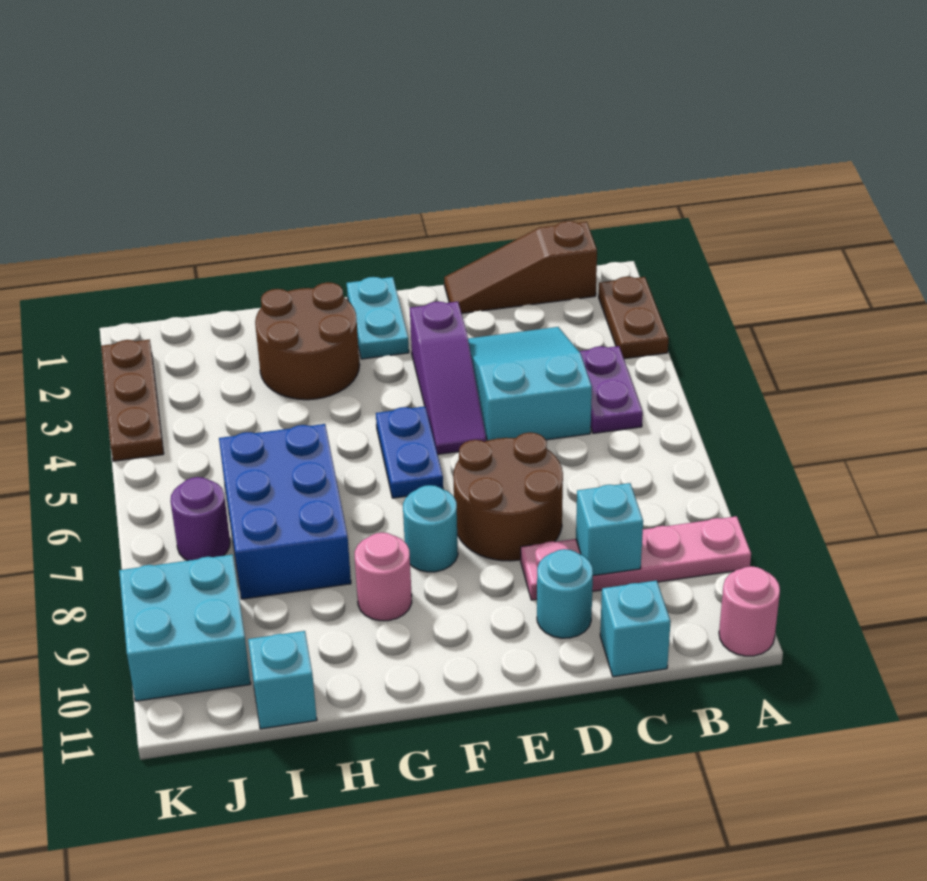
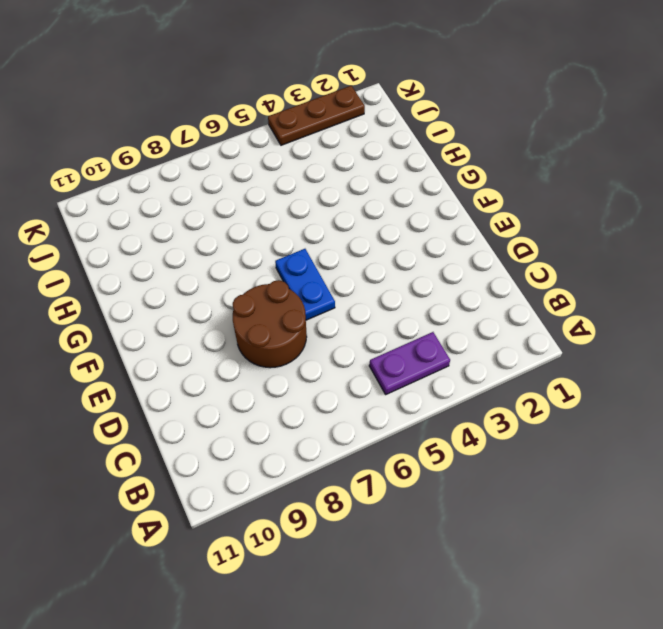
blue 1x2 plate [275,249,335,320] -> blue 1x2 plate turned to [376,406,443,498]
none -> brown 1x2 plate [599,277,669,359]
none -> pink 1x4 plate [521,516,751,600]
none -> pink 1x1 round brick [719,566,780,656]

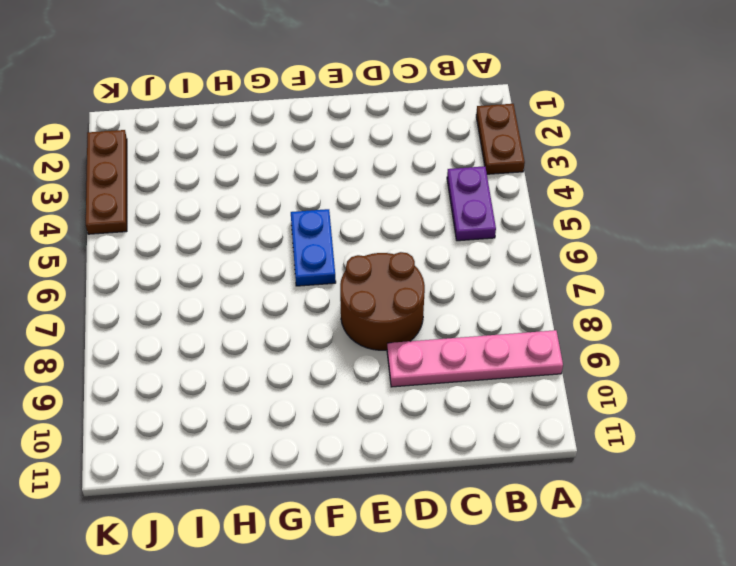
none -> pink 1x1 round brick [719,566,780,656]
none -> brown 1x3 slope [444,221,597,313]
none -> cyan 2x3 slope [468,327,592,441]

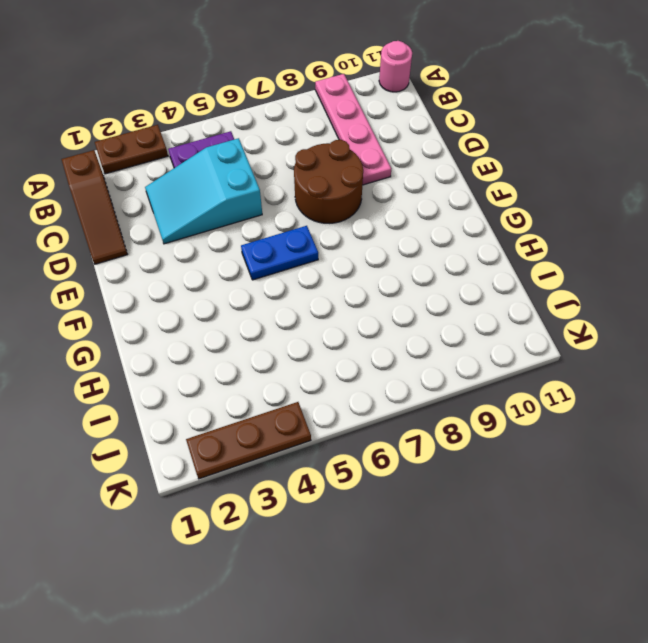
none -> cyan 1x1 brick [600,581,671,677]
none -> cyan 1x1 round brick [537,549,593,638]
none -> purple 1x3 slope [410,302,487,454]

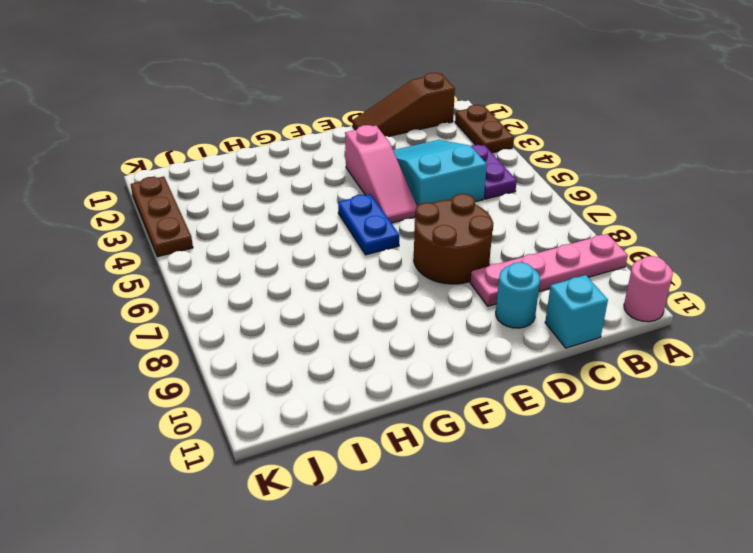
pink 1x3 slope [345,125,417,223] -> purple 1x3 slope [410,302,487,454]
none -> cyan 1x2 plate [347,277,409,359]
none -> cyan 1x1 round brick [403,485,458,572]
none -> brown 2x2 round brick [255,282,360,400]

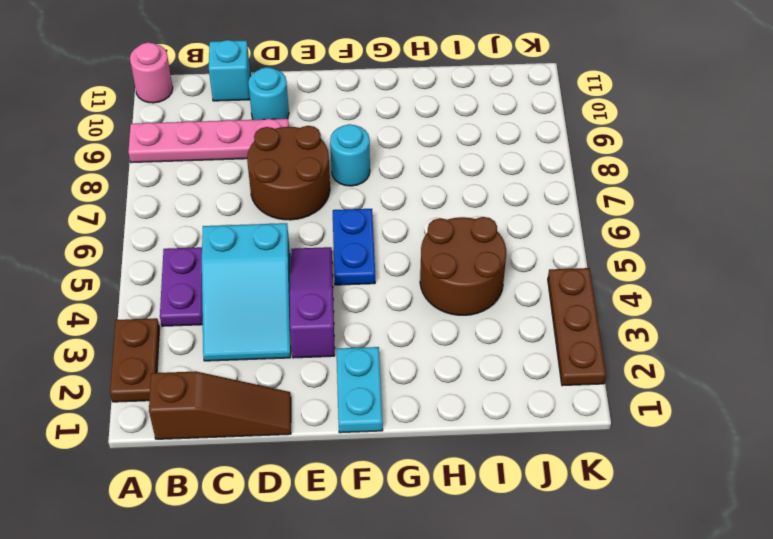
brown 2x2 round brick [420,217,506,315] -> brown 2x2 round brick moved to [255,282,360,400]
none -> pink 1x1 round brick [355,533,412,621]
none -> blue 2x3 brick [219,424,351,599]
none -> cyan 1x1 brick [248,631,317,729]

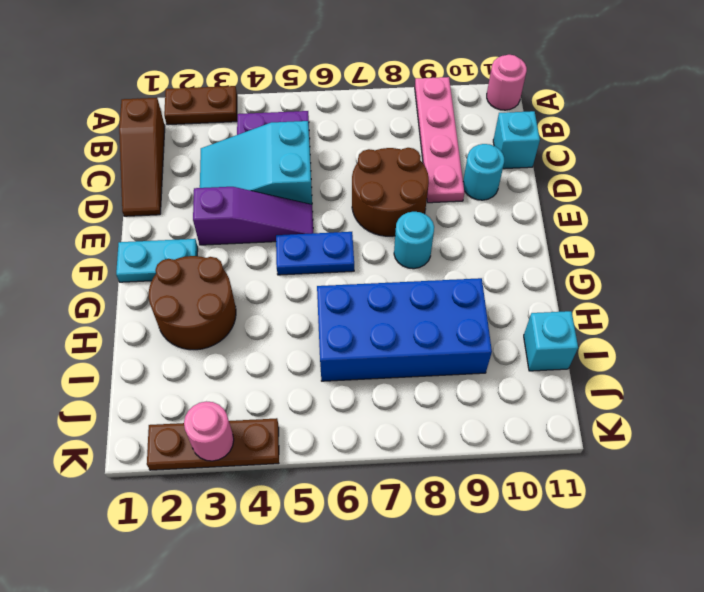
blue 2x4 brick [317,278,492,381] -> blue 2x3 brick [219,424,351,599]
pink 1x1 round brick [184,401,234,461] -> pink 1x1 round brick moved to [355,533,412,621]
none -> purple 1x1 round brick [171,477,230,561]
none -> cyan 2x2 brick [119,554,251,701]
none -> cyan 1x1 brick [576,483,643,576]

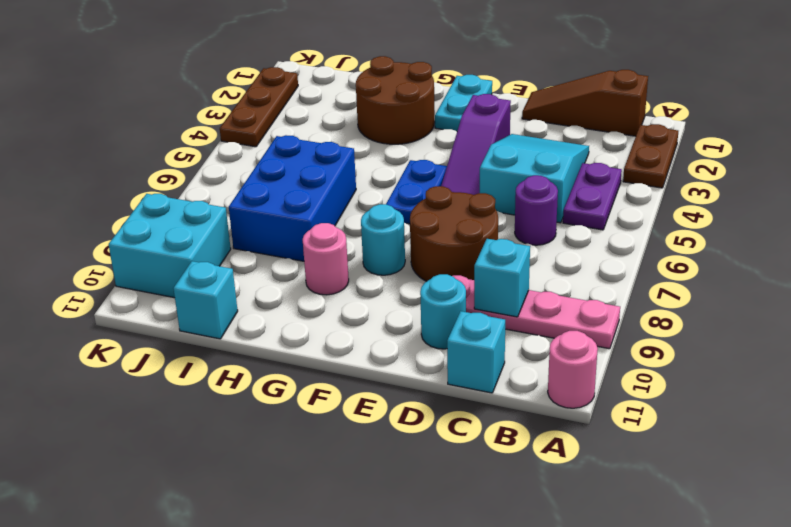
purple 1x1 round brick [515,175,558,245] -> purple 1x1 round brick moved to [171,477,230,561]

